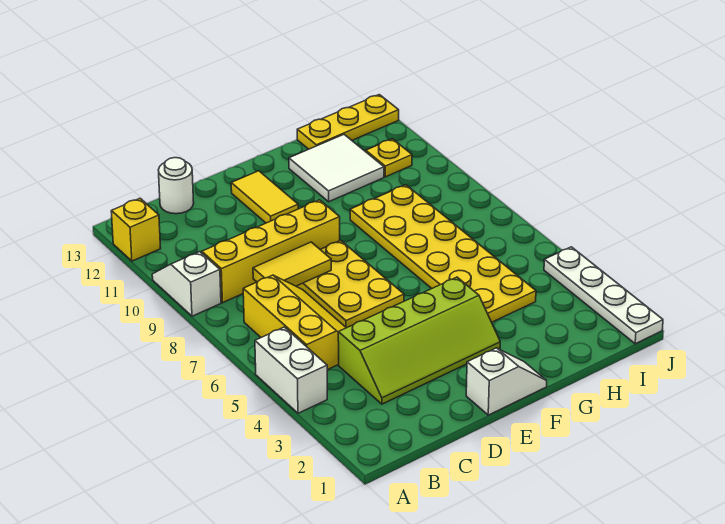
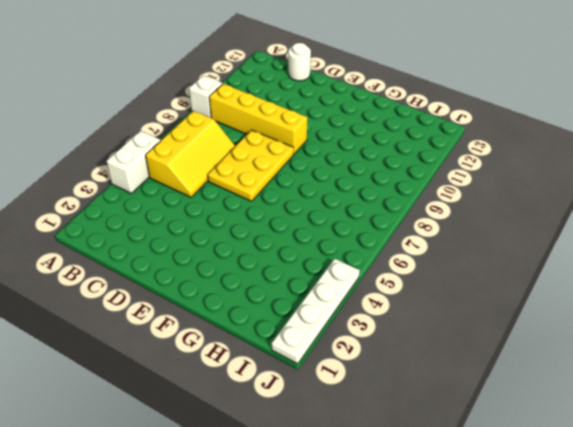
none -> yellow 1x1 brick [111,199,161,261]
none -> lime 2x4 slope [338,277,500,404]
none -> white 1x2 slope [466,348,547,415]

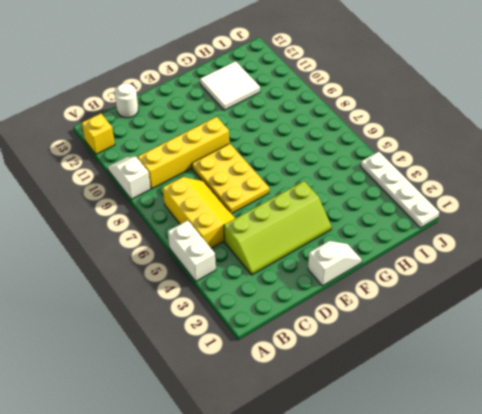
none -> yellow 1x2 tile [231,171,298,223]
none -> yellow 2x6 plate [350,185,536,322]
none -> yellow 1x3 plate [297,95,399,149]

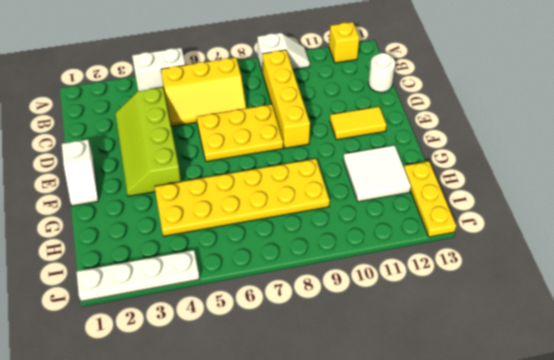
none -> yellow 1x1 plate [366,139,412,177]
none -> yellow 1x2 tile [253,242,331,286]

